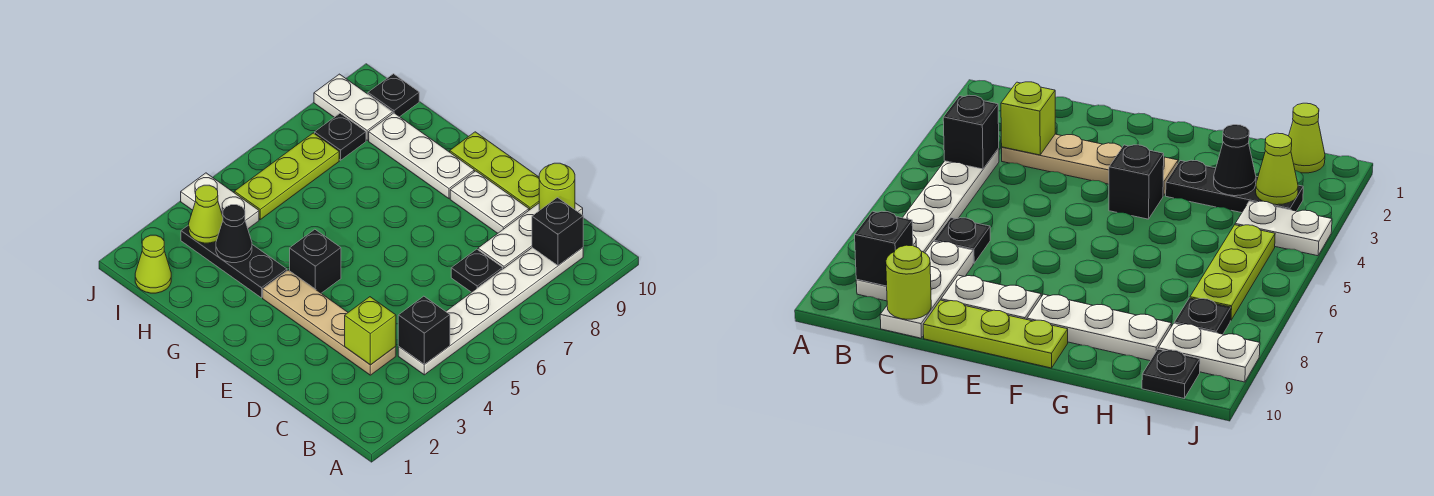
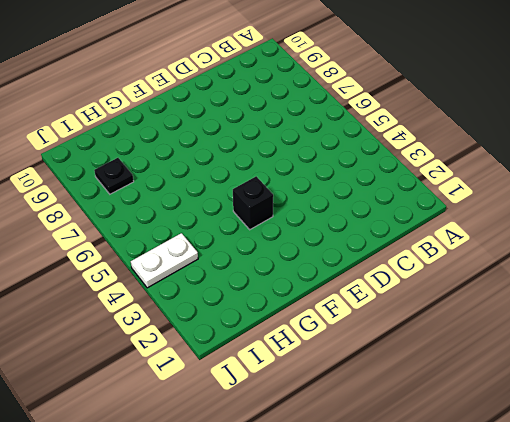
none -> white 1x6 plate [398,248,583,375]
none -> tan 1x4 plate [263,270,396,375]
none -> black 1x1 plate [451,249,503,292]

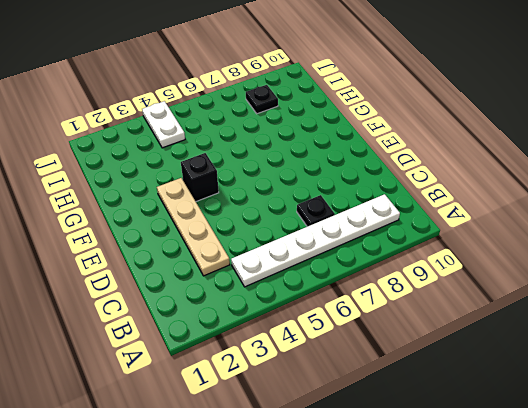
none -> white 1x3 plate [478,203,583,269]
none -> white 1x2 plate [450,171,529,233]
none -> lime 1x3 plate [450,132,539,210]

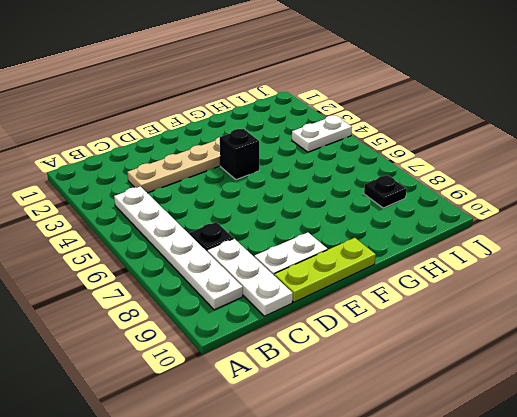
none -> white 1x3 plate [369,113,474,199]
none -> black 1x3 plate [181,225,287,298]
none -> lime 1x1 cone [135,235,171,293]

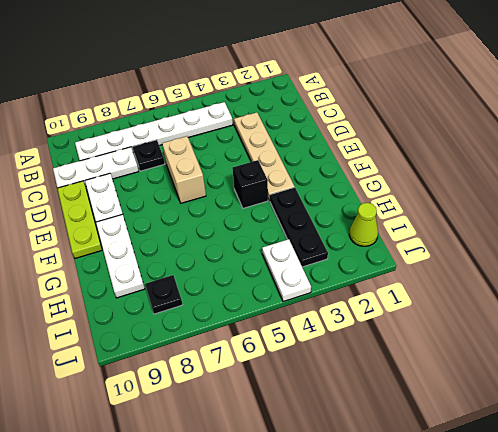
tan 1x2 brick [162,136,206,203] -> none
none -> lime 1x3 plate [234,133,339,219]
none -> white 1x2 plate [314,74,393,140]
none -> black 1x1 plate [368,74,419,117]

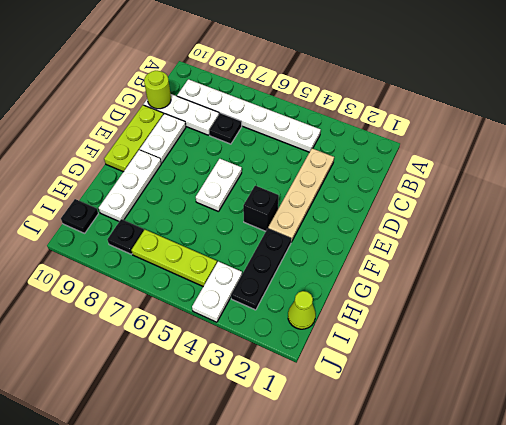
white 1x2 plate [196,159,242,212] -> white 1x2 plate moved to [314,74,393,140]
none -> black 1x1 brick [398,296,450,364]
none -> black 1x1 brick [532,198,583,265]
none -> lime 1x1 brick [345,297,396,365]

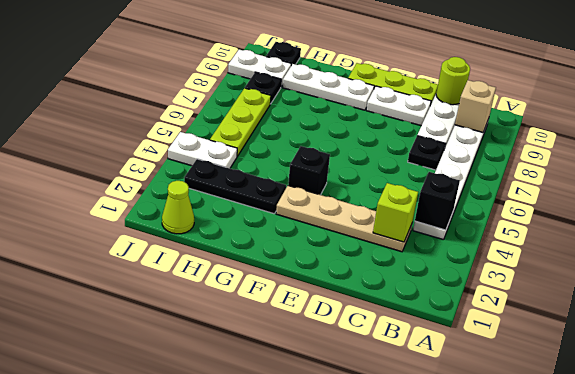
tan 1x1 brick [455,80,496,132] -> black 1x1 brick [532,198,583,265]
none -> black 1x1 cone [216,205,252,263]
none -> lime 1x1 cone [189,185,223,243]

